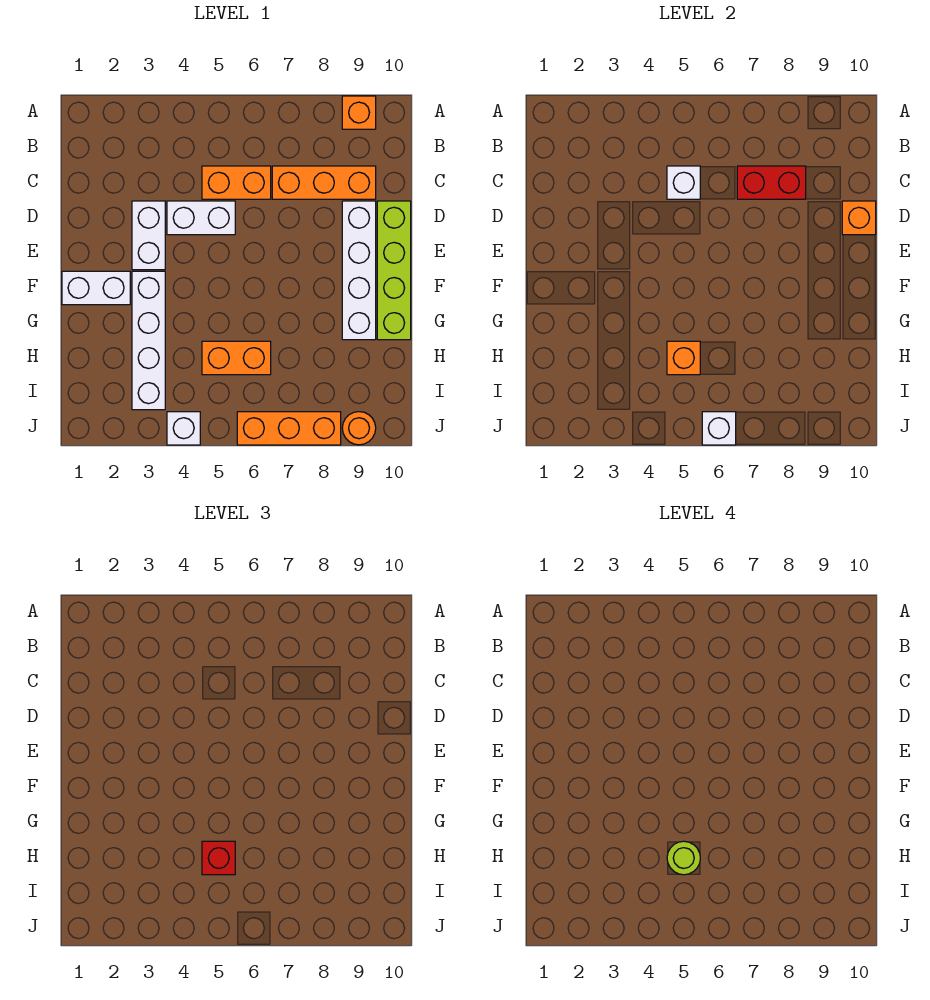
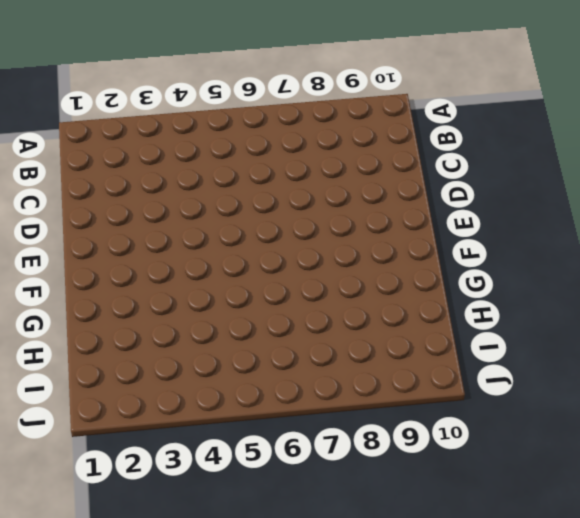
none -> orange 1x1 brick [342,96,376,129]
none -> orange 1x2 brick [202,166,271,199]
none -> orange 1x3 brick [272,166,376,199]

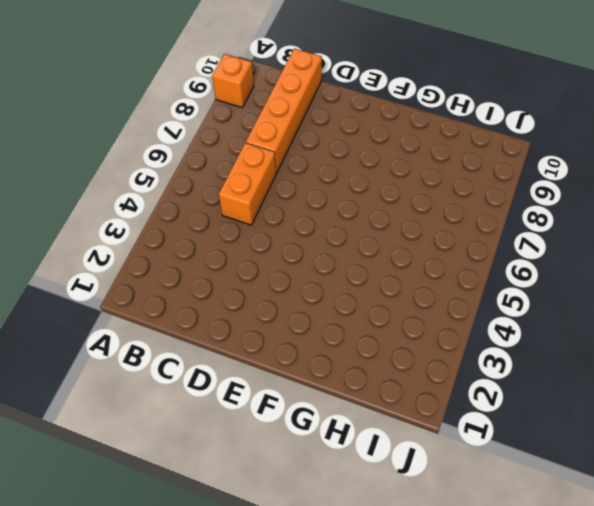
orange 1x4 brick [246,48,322,173] -> orange 1x3 brick [272,166,376,199]
none -> white 1x2 brick [132,201,165,270]
none -> white 1x2 brick [167,201,235,235]
none -> white 1x4 brick [342,201,376,340]

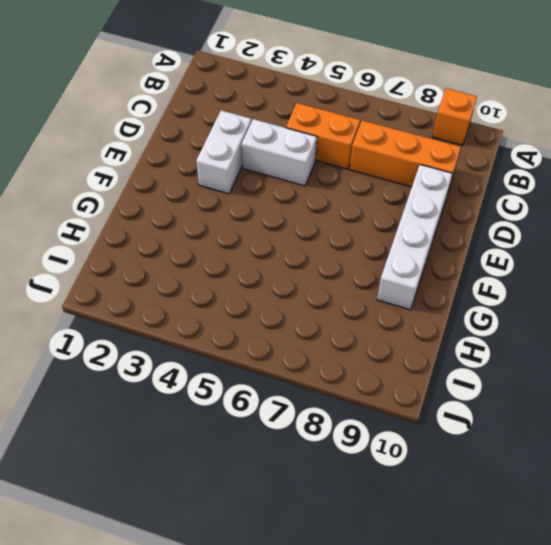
none -> lime 1x4 brick [377,201,411,340]
none -> white 1x2 brick [62,271,130,305]
none -> white 1x4 brick [132,271,165,410]

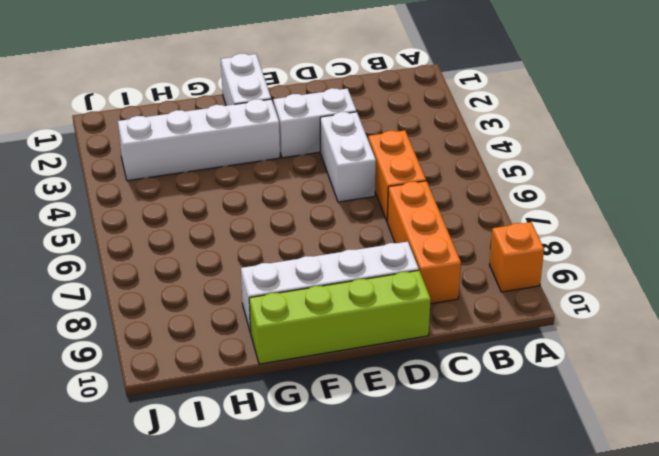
none -> orange 1x2 brick [202,341,271,375]
none -> white 1x1 brick [167,412,200,445]
none -> orange 1x3 brick [237,412,341,445]

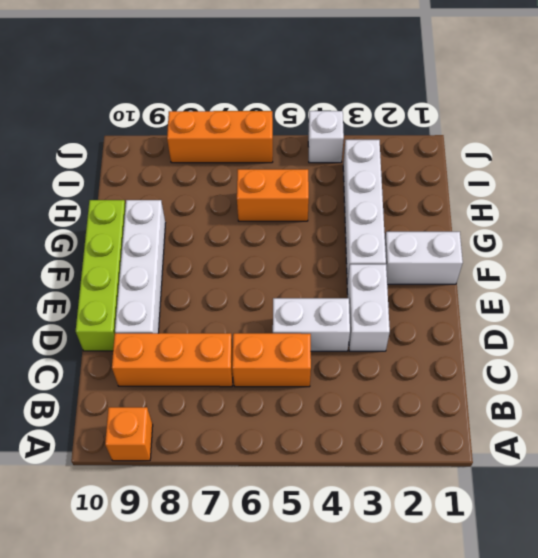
none -> orange 1x1 round brick [342,412,376,445]
none -> white 1x1 brick [667,166,700,199]
none -> red 1x2 brick [737,166,806,199]

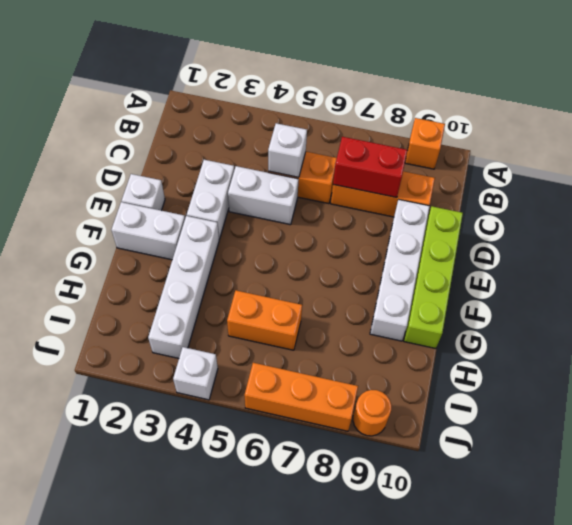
white 1x1 brick [122,174,165,211] -> white 1x1 brick moved to [702,412,736,445]
none -> orange 1x1 brick [842,201,876,235]
none -> orange 1x1 brick [667,341,700,375]
none -> red 1x1 brick [202,841,235,875]

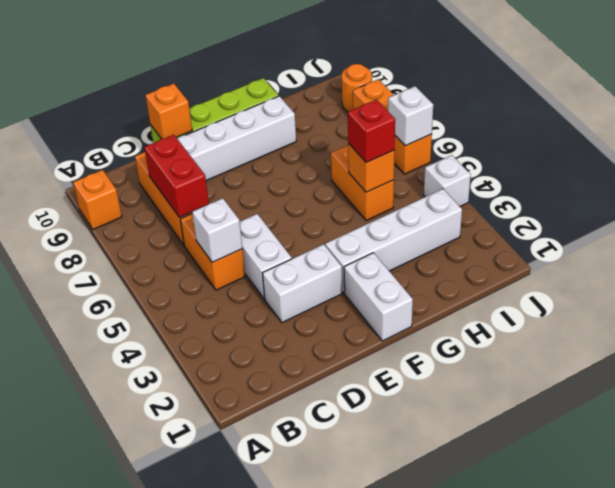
none -> lime 1x1 round brick [667,841,700,875]

